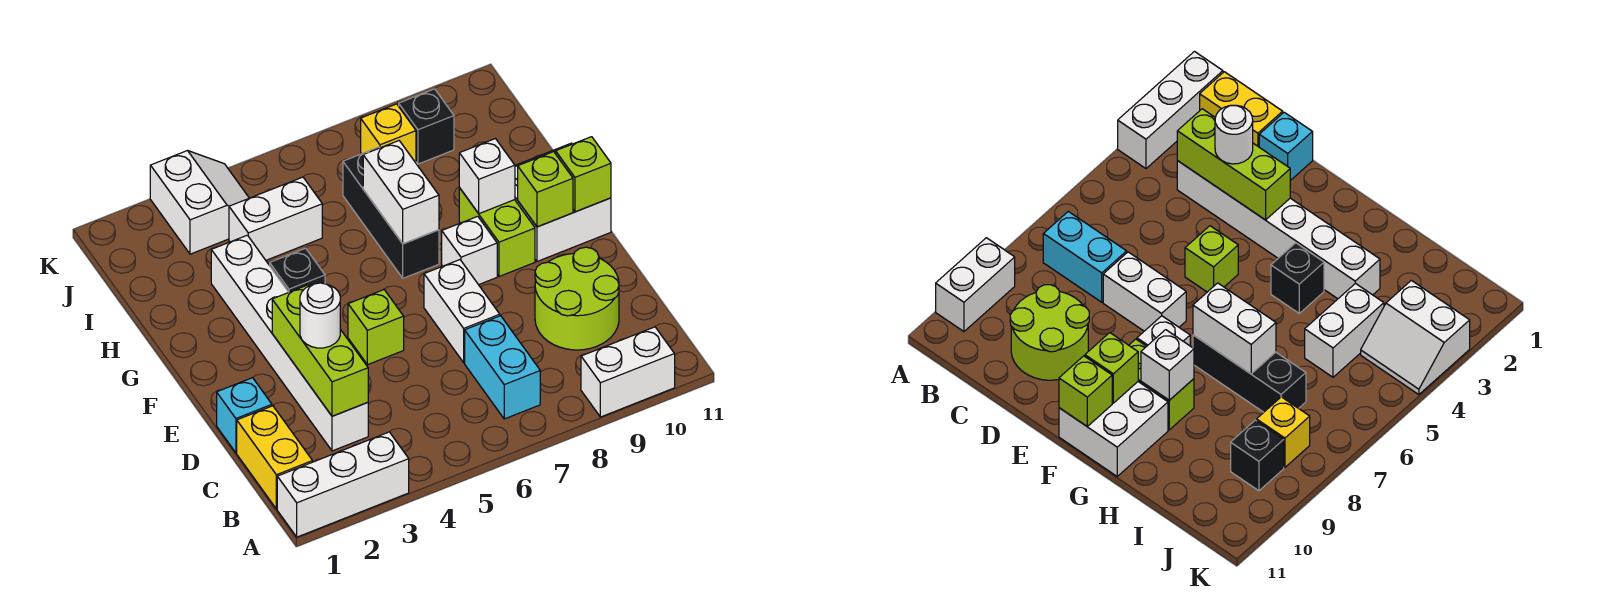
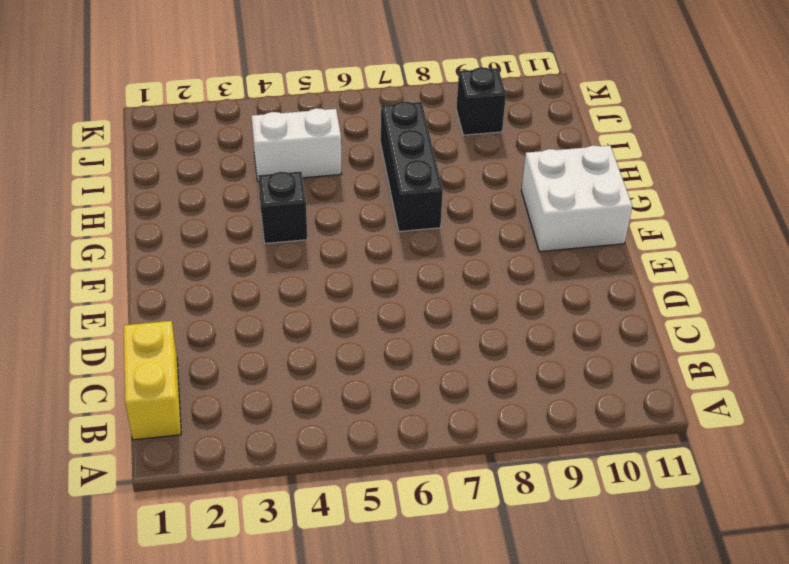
none -> white 1x3 brick [277,432,409,537]
none -> white 1x2 brick [581,327,675,417]
none -> cyan 1x2 brick [465,316,540,419]

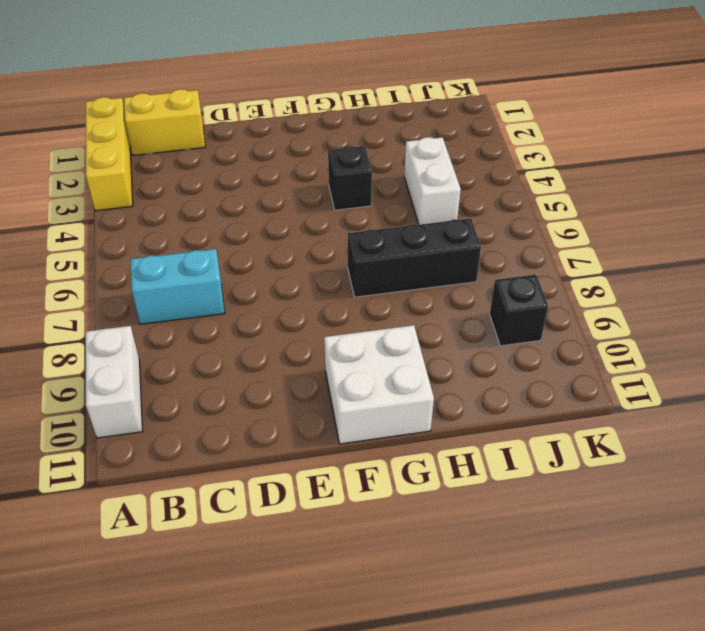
yellow 1x3 brick [86,97,133,211] -> white 1x3 brick [277,432,409,537]
none -> white 1x6 brick [211,235,368,451]
none -> lime 2x2 round brick [535,247,619,350]
none -> cyan 1x1 brick [217,378,272,453]

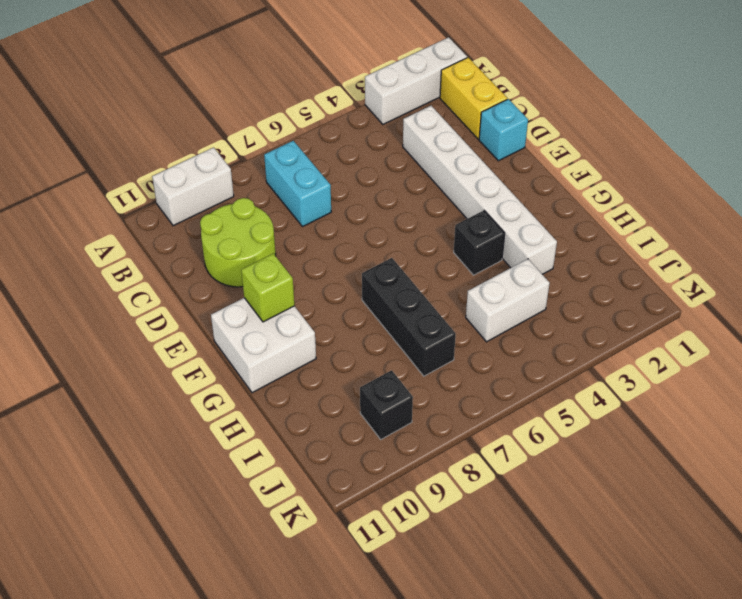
none -> white 1x2 brick [424,260,500,363]
none -> lime 1x1 brick [348,290,404,365]
none -> white 1x1 brick [442,216,497,285]

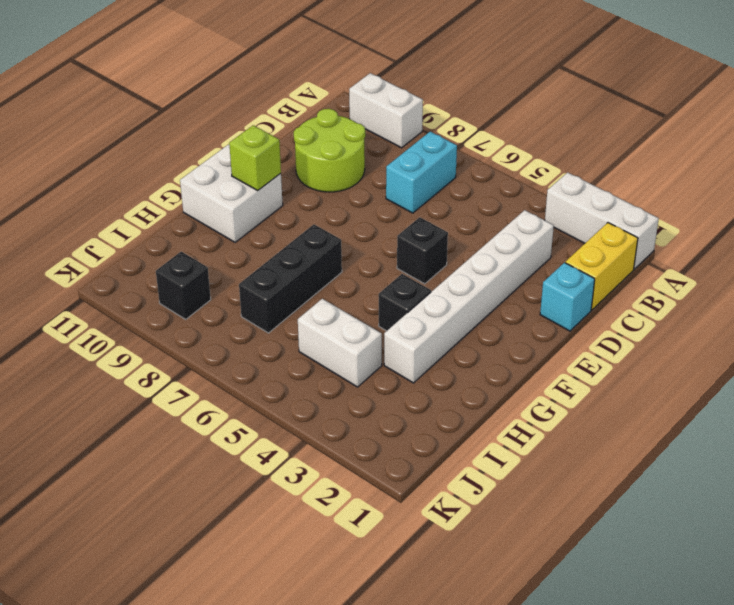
black 1x1 brick [397,217,448,284] -> lime 1x1 brick [348,290,404,365]
none -> white 1x2 brick [424,260,500,363]
none -> white 1x1 brick [442,216,497,285]
none -> lime 1x2 brick [459,188,535,276]

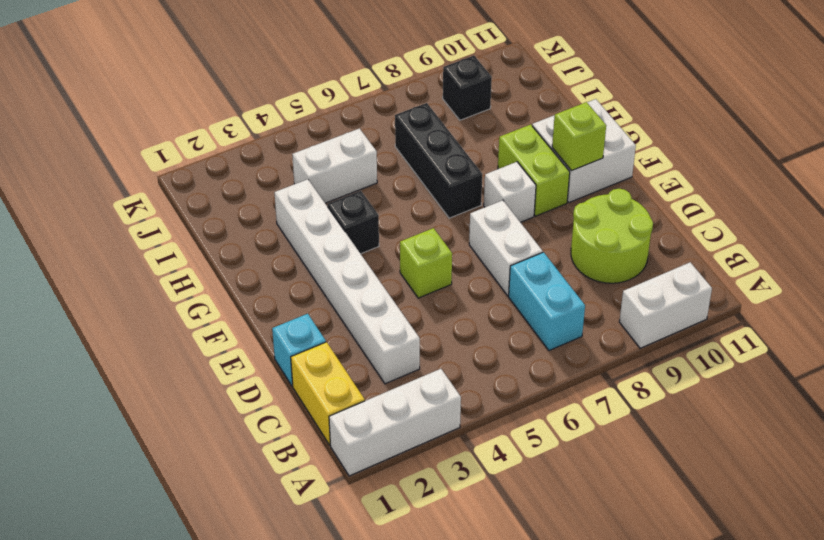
none -> white 2x2 slope [150,151,249,254]
none -> yellow 1x1 brick [361,104,416,163]
none -> lime 1x3 brick [272,285,368,416]

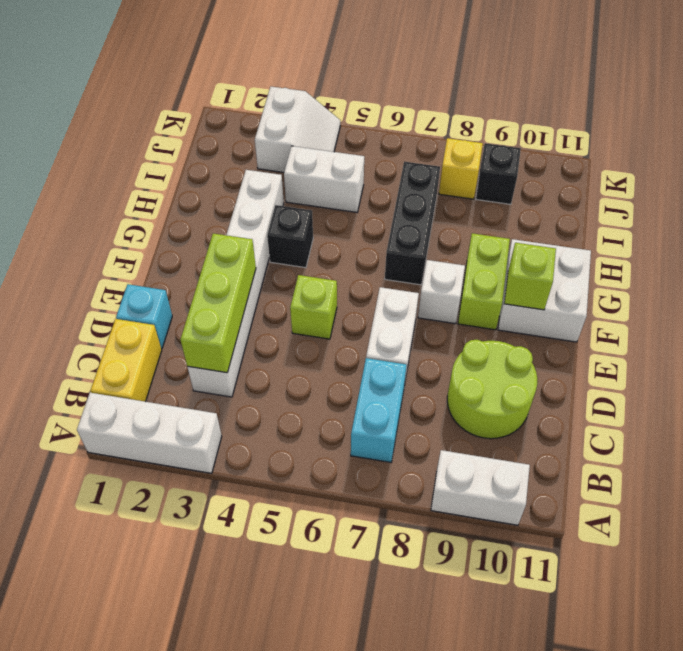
none -> lime 1x1 brick [556,137,611,212]
none -> white 1x2 brick [363,141,439,244]
none -> white 1x1 brick [459,139,515,214]

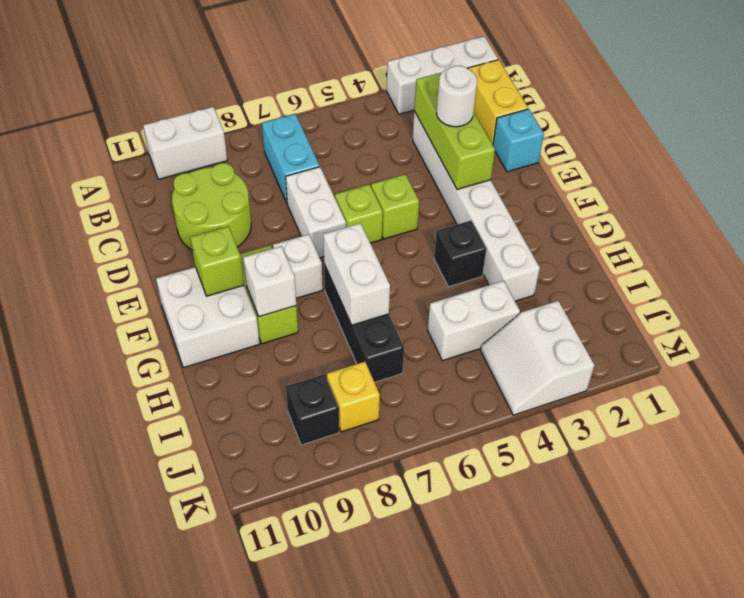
lime 1x1 brick [335,184,383,243] -> lime 1x1 brick moved to [556,137,611,212]

